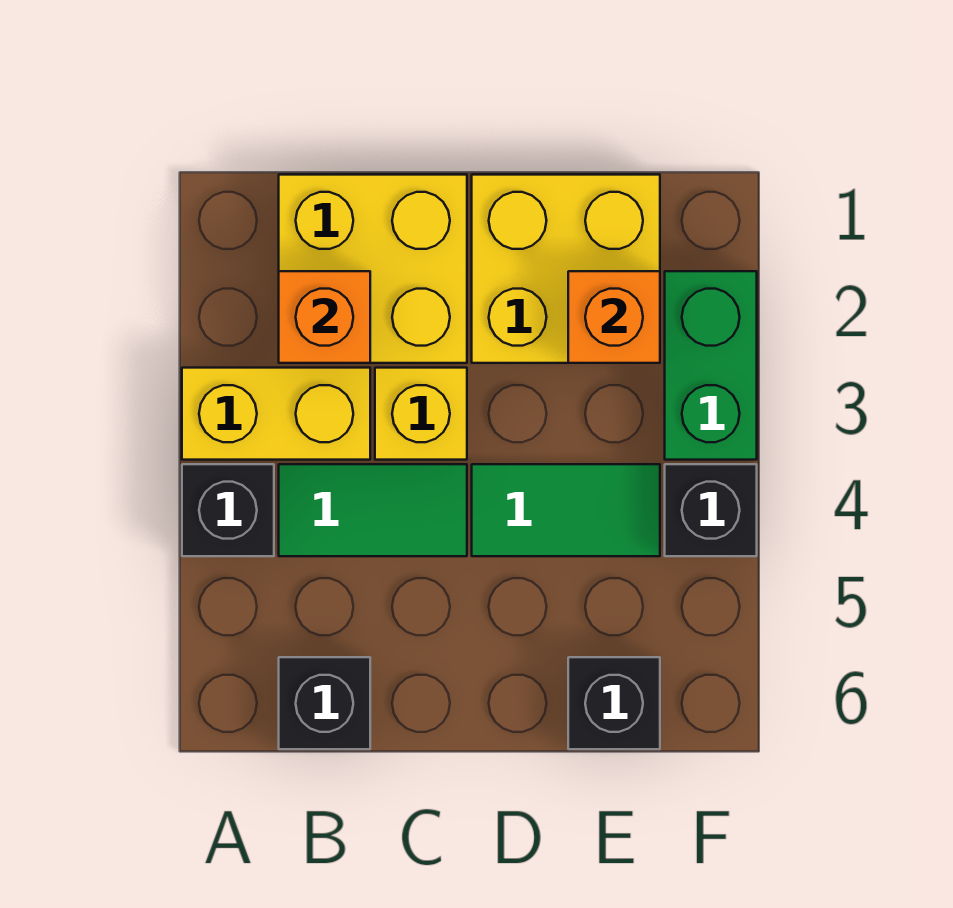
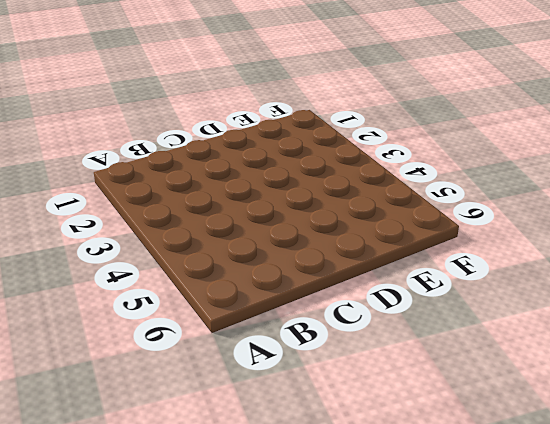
none -> yellow 1x2 brick [182,368,370,460]
none -> black 1x1 brick [182,464,274,556]
none -> yellow 2x2 brick [279,175,467,363]

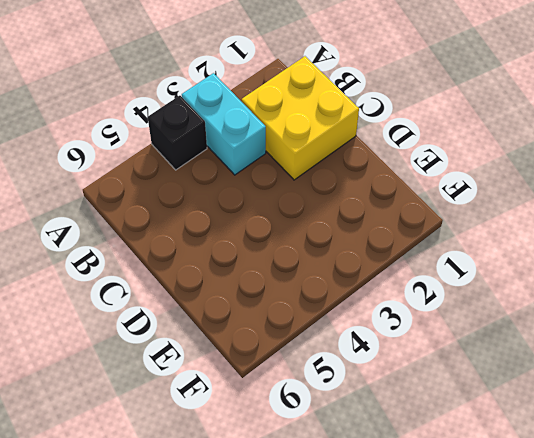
cyan 1x2 brick [182,73,266,175] -> yellow 1x2 brick [182,368,370,460]
none -> green 1x2 tile [279,464,467,556]
none -> black 1x1 brick [279,657,370,749]
none -> yellow 1x1 brick [375,368,467,460]

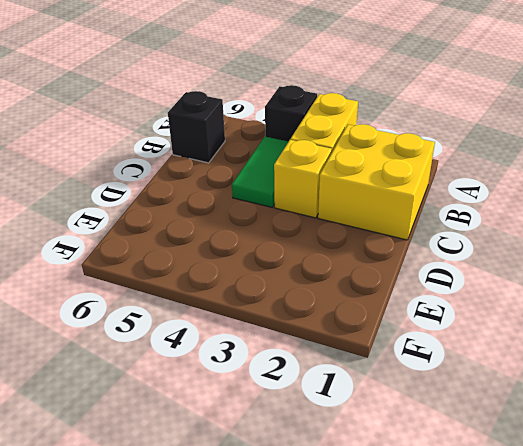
none -> yellow 2x2 brick [472,175,660,363]
none -> green 1x2 tile [472,464,660,556]
none -> black 1x1 brick [568,657,660,749]

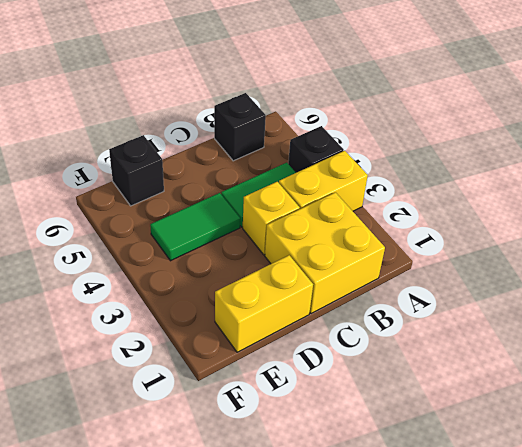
yellow 1x2 brick [215,255,313,352] -> yellow 2x2 brick [472,175,660,363]
none -> green 1x2 brick [665,271,757,460]
none -> black 1x1 brick [665,464,757,556]
none -> orange 1x1 brick [279,271,370,363]

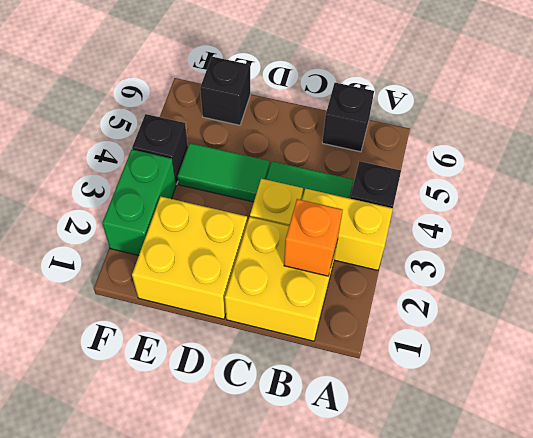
none -> orange 1x1 brick [568,271,660,363]

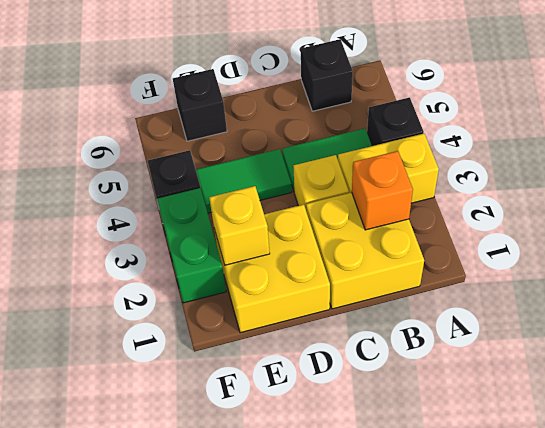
yellow 1x1 brick [209,186,270,265] -> orange 1x1 brick [568,271,660,363]

